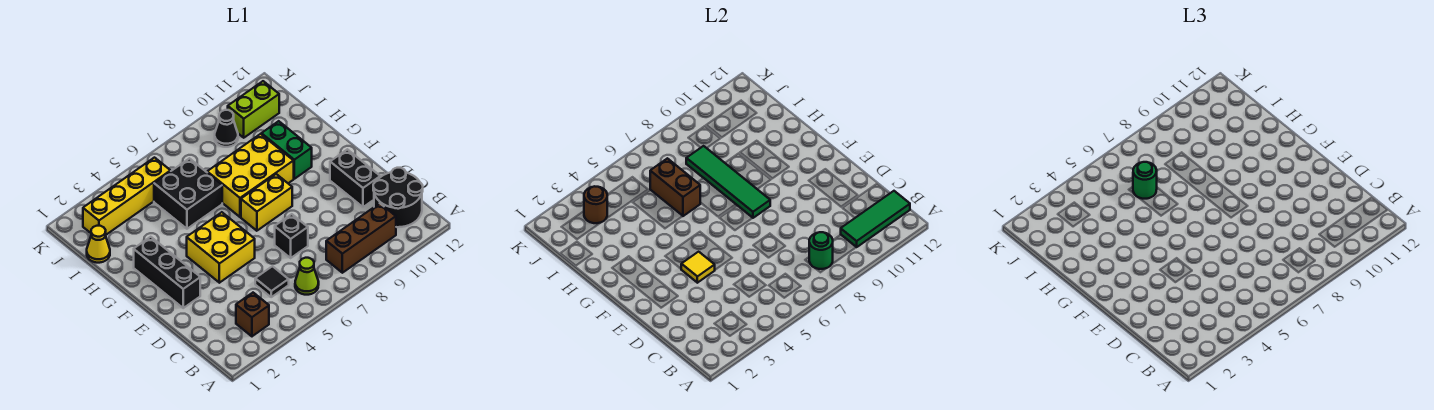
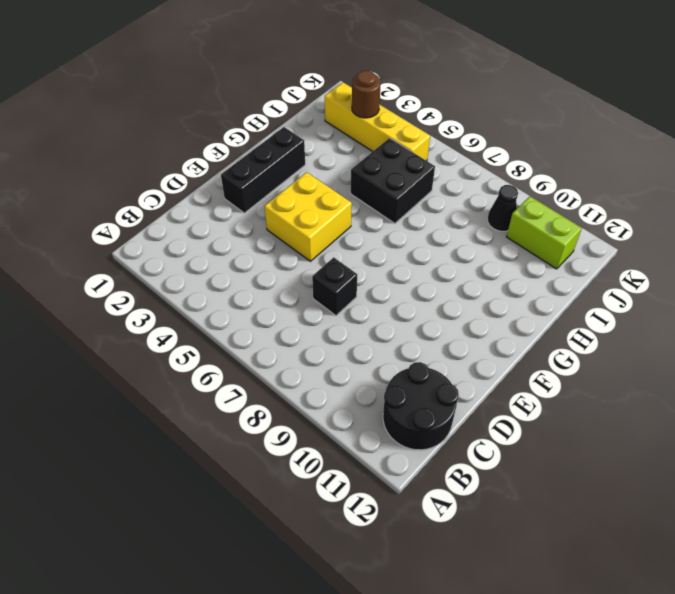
none -> brown 1x1 brick [236,293,269,336]
none -> lime 1x1 cone [295,258,319,295]
none -> brown 1x3 brick [326,203,396,273]

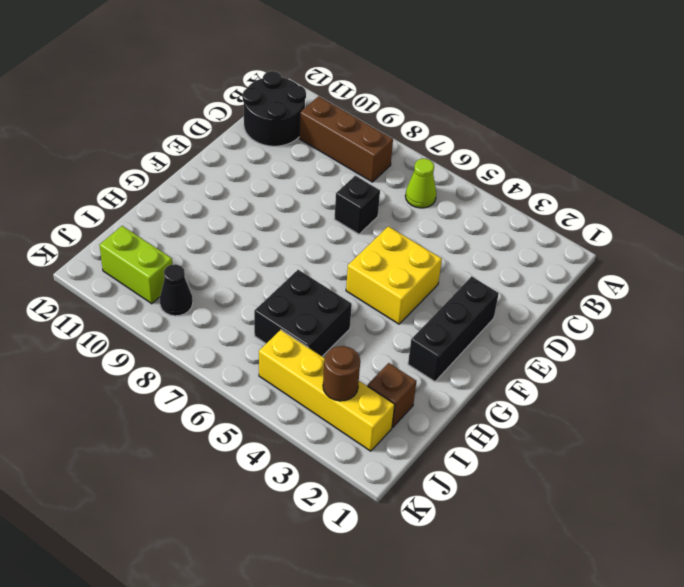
brown 1x1 brick [368,363,417,427] -> brown 1x1 brick moved to [236,293,269,336]
none -> black 1x1 tile [255,266,289,297]
none -> black 1x2 brick [330,149,380,207]
none -> yellow 1x2 brick [241,174,292,231]

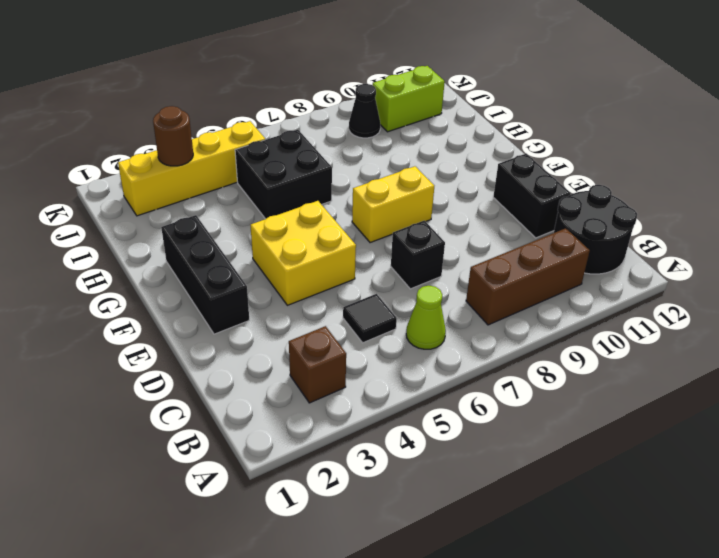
none -> yellow 2x3 brick [207,134,294,217]
none -> green 1x2 brick [261,121,312,179]
none -> yellow 1x1 cone [87,226,110,263]

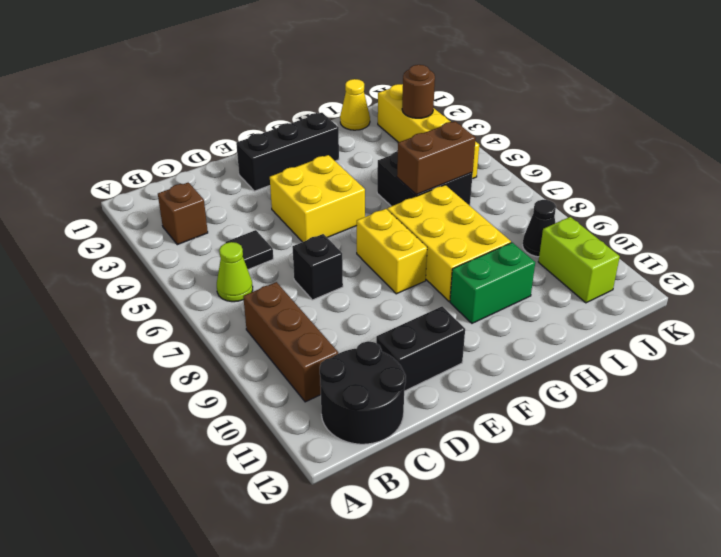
none -> green 1x1 round brick [809,232,833,269]
none -> green 1x3 tile [841,191,910,247]
none -> yellow 1x1 tile [681,252,715,283]

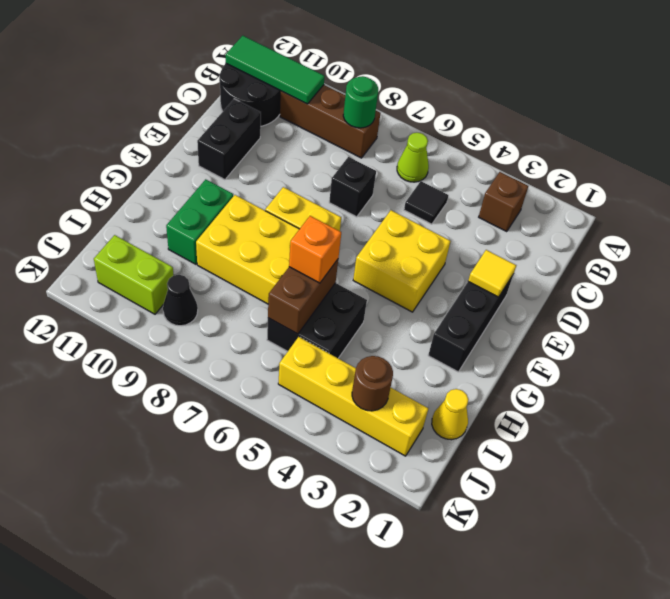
yellow 1x1 tile [468,250,516,297] -> yellow 1x1 tile moved to [681,252,715,283]
orange 1x1 brick [289,216,341,283] -> none
none -> green 1x4 tile [686,146,770,218]
none -> green 1x1 round brick [1133,162,1157,199]

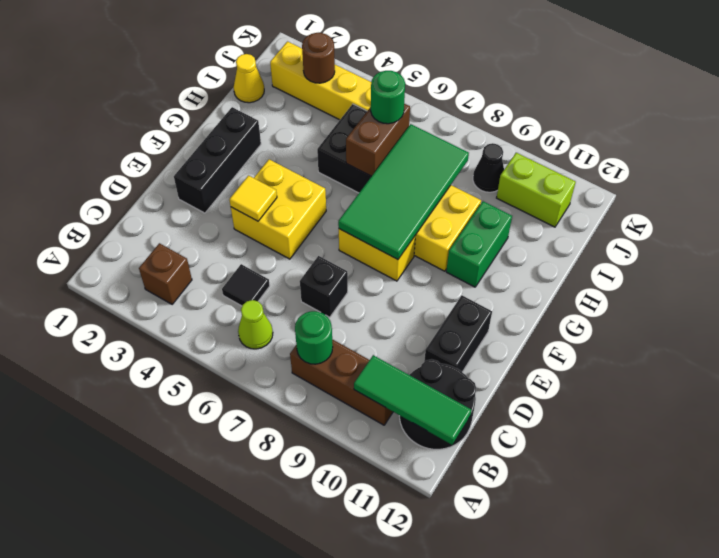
green 2x4 tile [338,124,469,260] -> green 1x4 tile [686,146,770,218]

